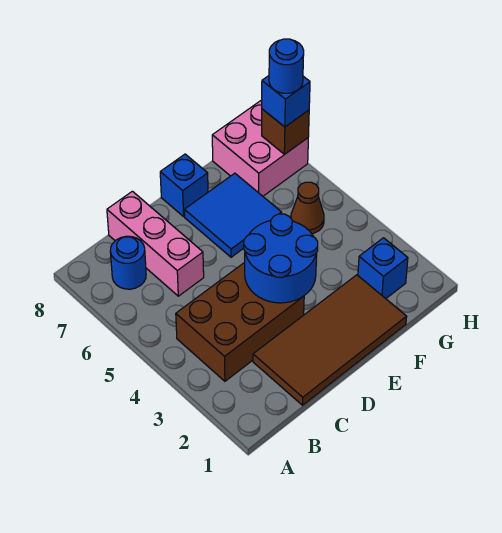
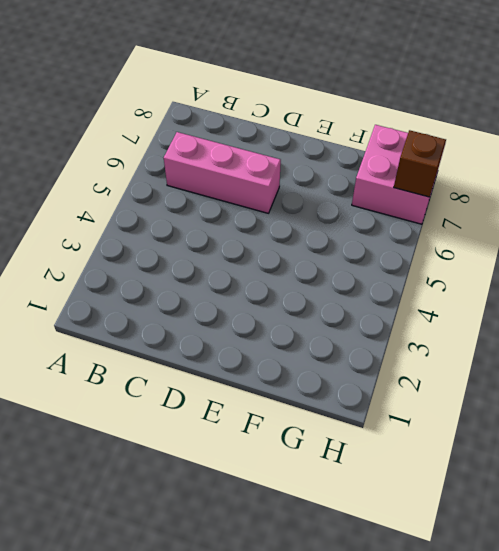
pink 1x3 brick [164,132,281,213] -> pink 1x3 brick turned to [107,191,204,296]
none -> brown 2x3 brick [176,262,304,381]
none -> blue 1x1 round brick [110,236,146,289]
none -> brown 2x4 tile [253,275,407,405]

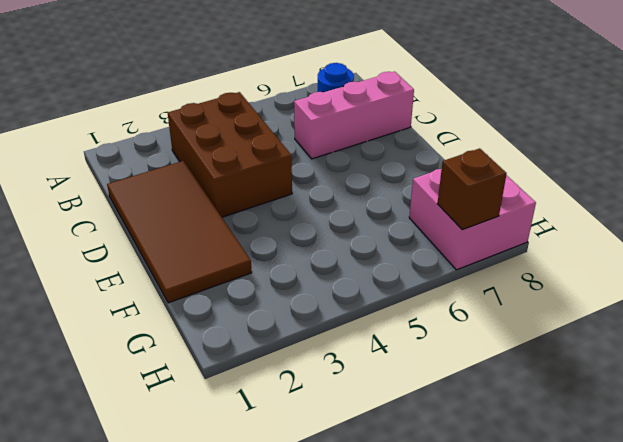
none -> blue 2x2 tile [184,173,282,257]
none -> blue 1x1 brick [160,154,208,216]
none -> blue 1x1 brick [358,238,408,299]

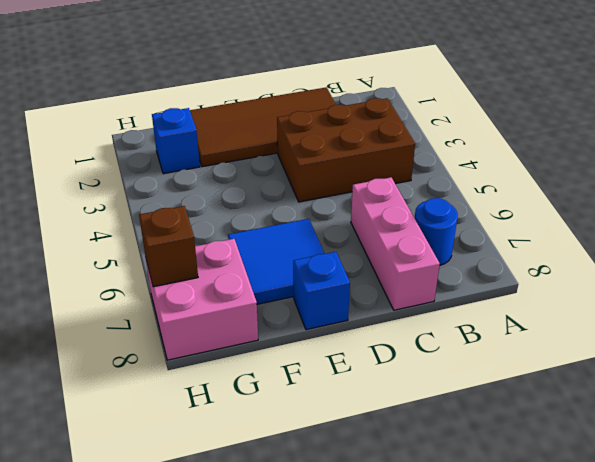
none -> brown 1x1 cone [291,182,324,234]
none -> blue 2x2 round brick [244,214,318,303]
none -> blue 1x1 brick [262,76,310,127]

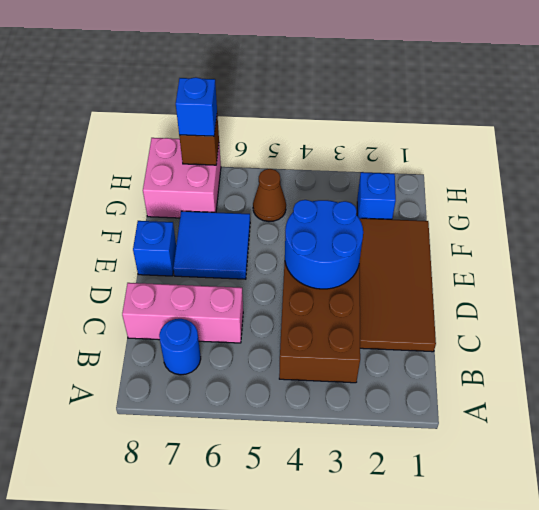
none -> blue 1x1 round brick [269,39,304,93]

